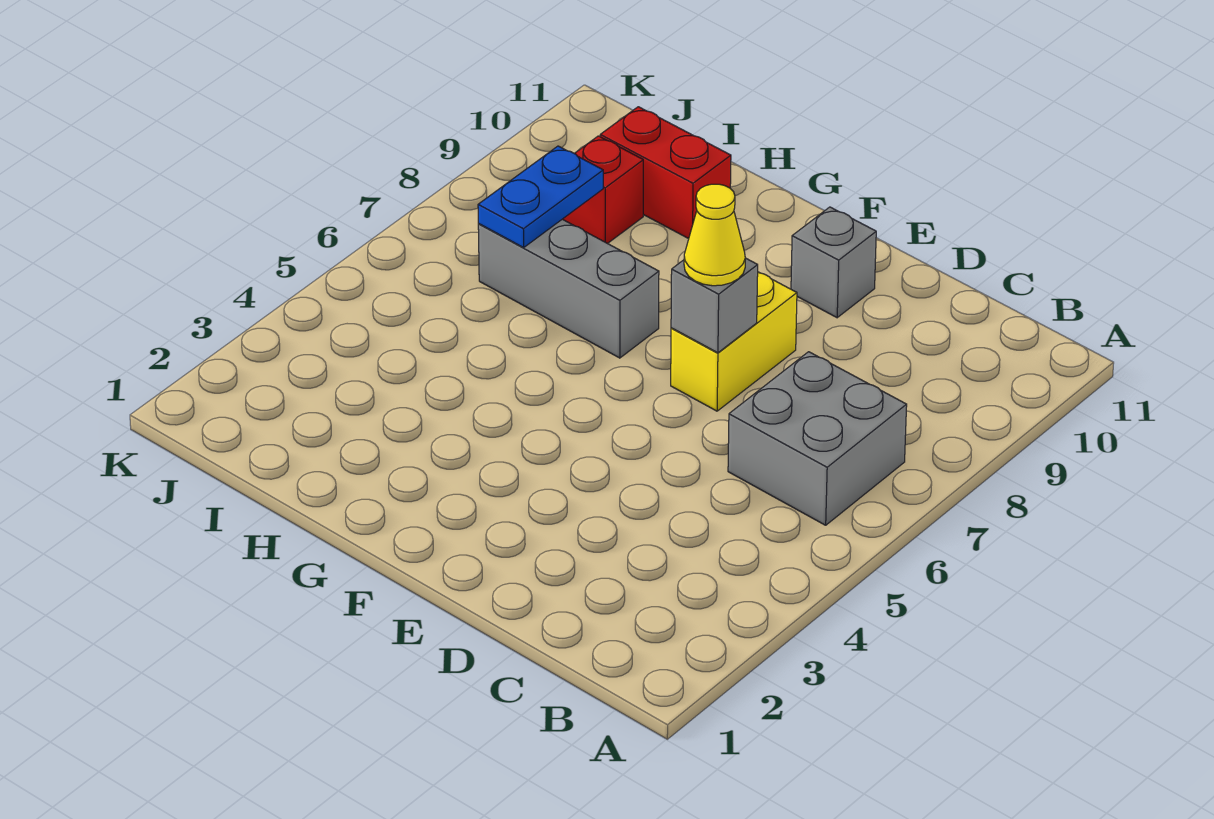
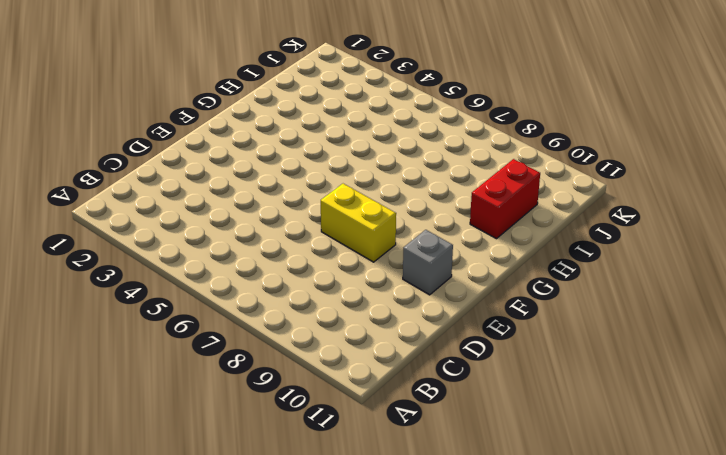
none -> grey 2x2 brick [728,352,907,525]
none -> grey 1x3 brick [478,219,659,358]

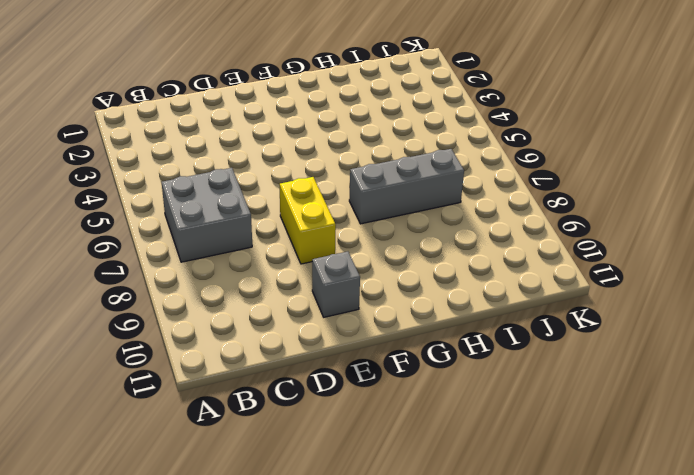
none -> red 1x2 brick [600,107,731,239]
none -> red 1x1 brick [563,136,643,244]

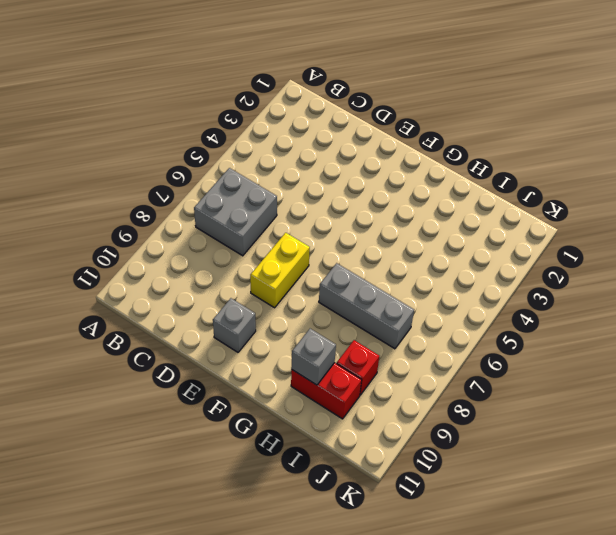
grey 1x1 brick [291,329,336,385] -> grey 1x1 brick moved to [671,258,758,353]
none -> blue 1x2 plate [478,146,603,248]
none -> yellow 1x1 cone [684,184,745,286]

